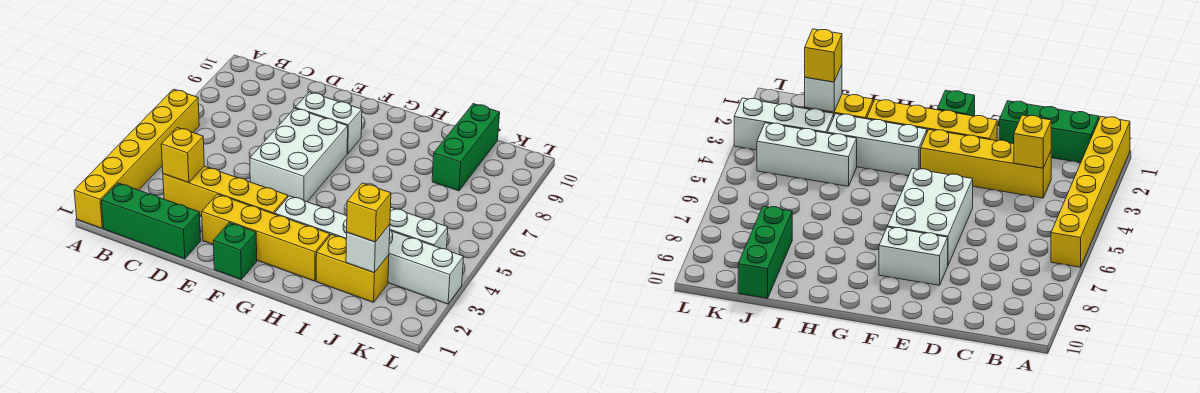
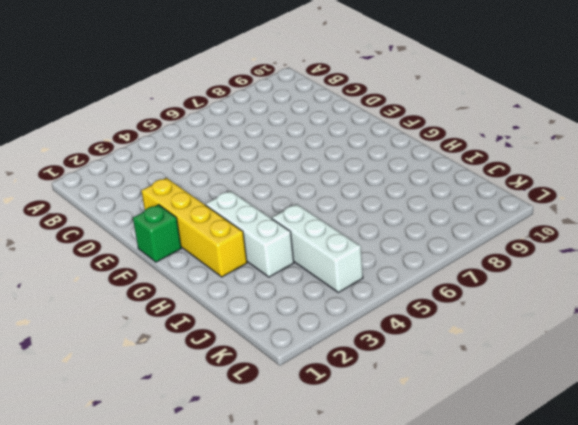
none -> yellow 1x6 brick [74,89,199,228]
none -> green 1x3 brick [102,183,201,259]
none -> yellow 1x4 brick [163,166,288,216]

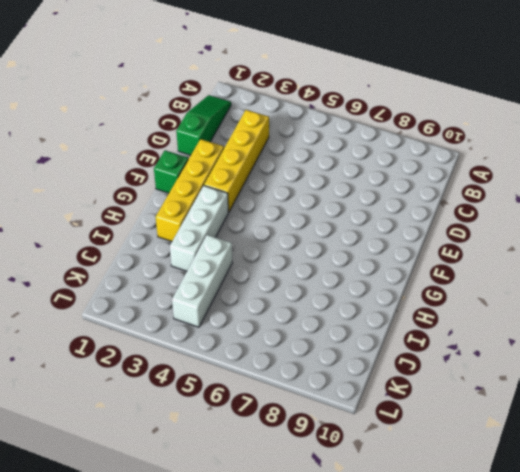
green 1x3 slope [176,95,231,155] -> green 1x3 brick [102,183,201,259]
none -> yellow 1x6 brick [74,89,199,228]
none -> white 2x3 brick [250,108,348,202]
none -> white 1x2 brick [295,92,362,154]

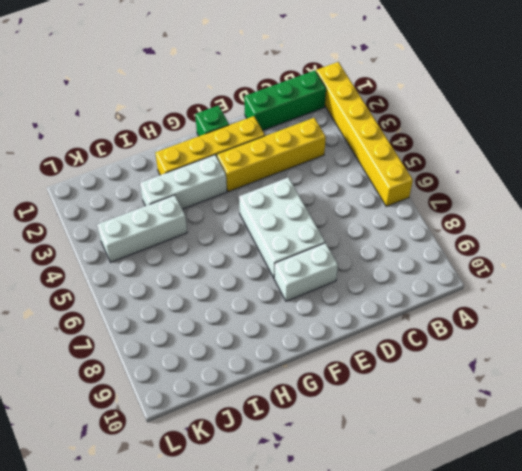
none -> yellow 1x2 brick [316,234,389,302]
none -> white 1x3 brick [388,230,464,304]
none -> green 1x3 brick [432,104,500,191]

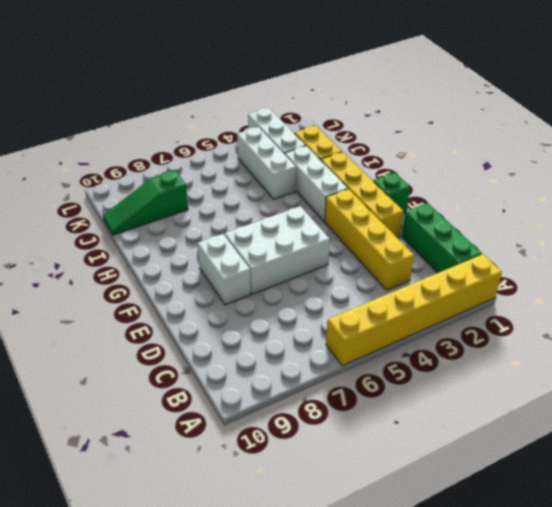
green 1x3 slope [103,170,188,235] -> green 1x3 brick [432,104,500,191]
none -> yellow 1x1 brick [161,127,204,183]
none -> white 1x1 brick [346,224,390,273]
none -> yellow 1x1 brick [347,183,391,242]

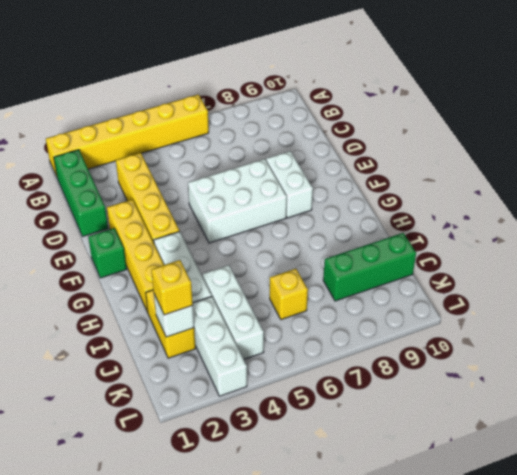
yellow 1x1 brick [270,269,308,320] -> yellow 1x1 brick moved to [161,127,204,183]

